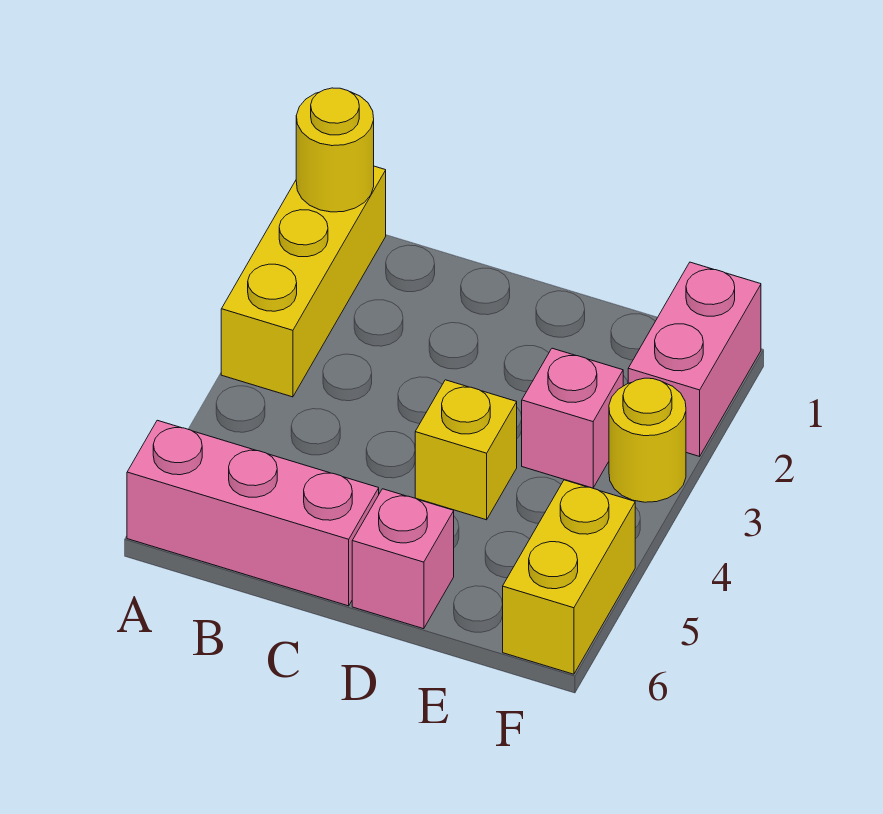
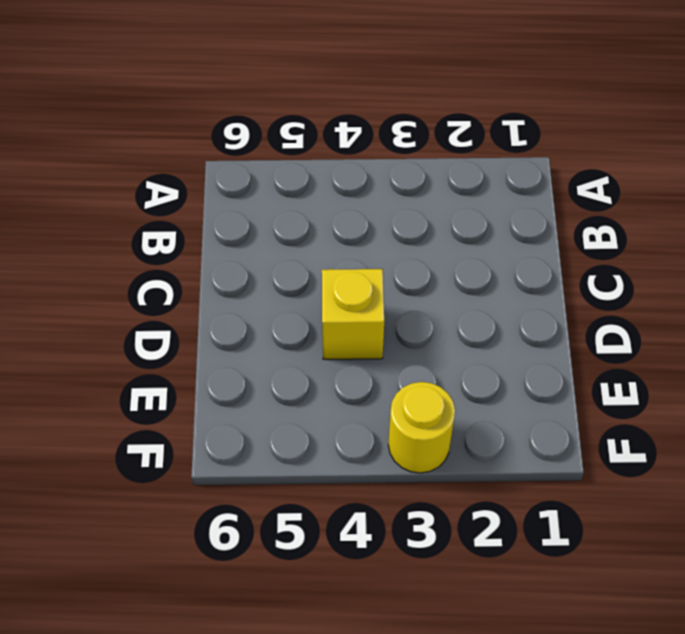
none -> yellow 1x3 brick [221,166,386,397]
none -> pink 1x3 brick [127,420,379,606]

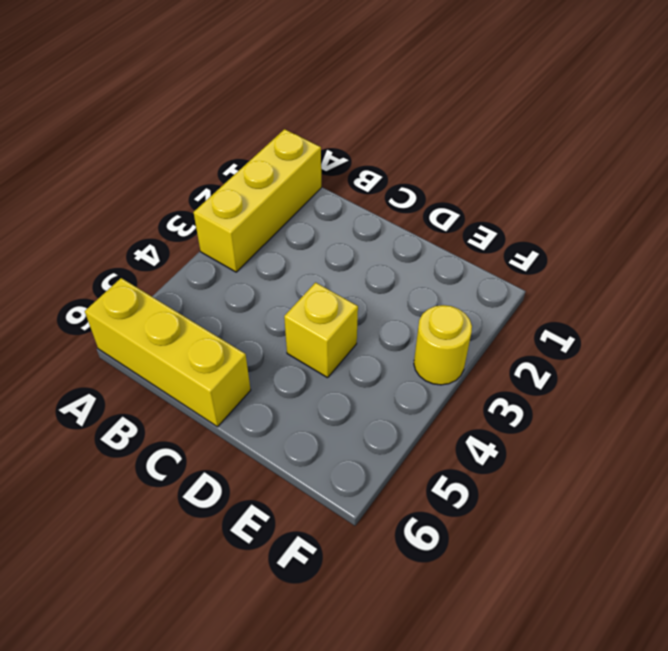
yellow 1x3 brick [85,278,251,427] -> pink 1x3 brick [127,420,379,606]
none -> pink 1x1 brick [352,489,454,629]
none -> pink 1x1 brick [522,348,623,488]

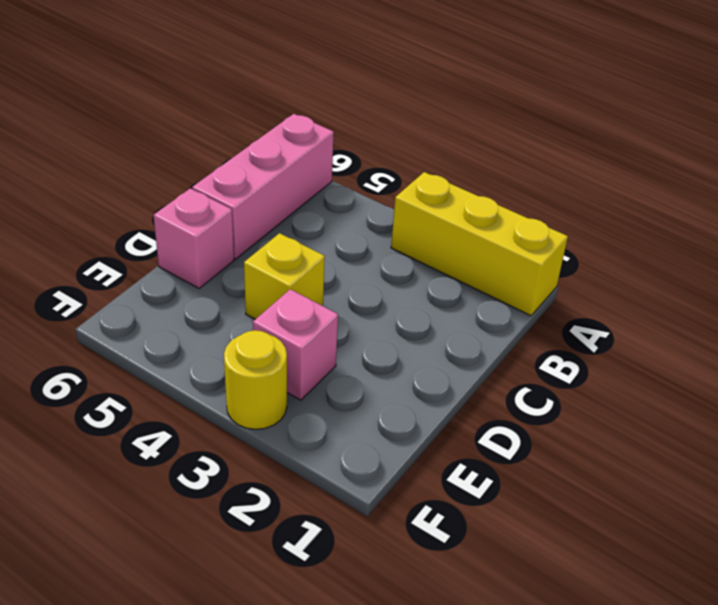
none -> pink 1x2 brick [628,262,761,456]
none -> yellow 1x2 brick [503,480,635,674]

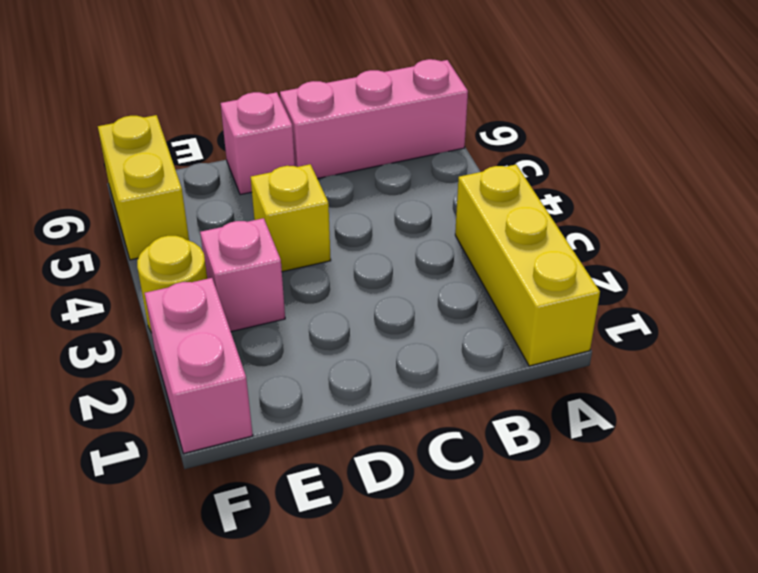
none -> yellow 1x1 round brick [296,88,374,212]

